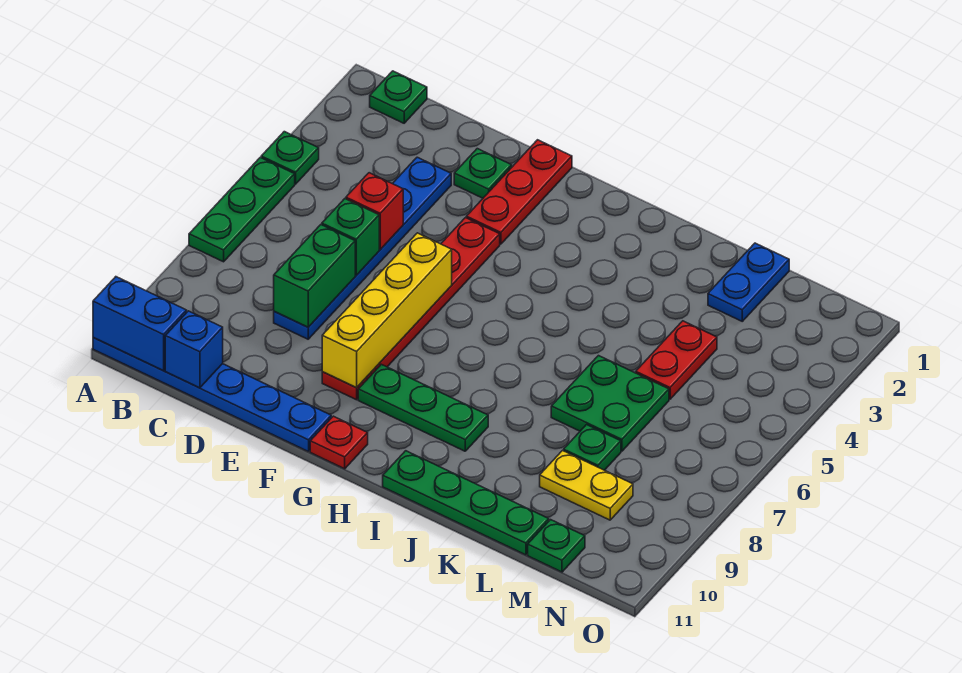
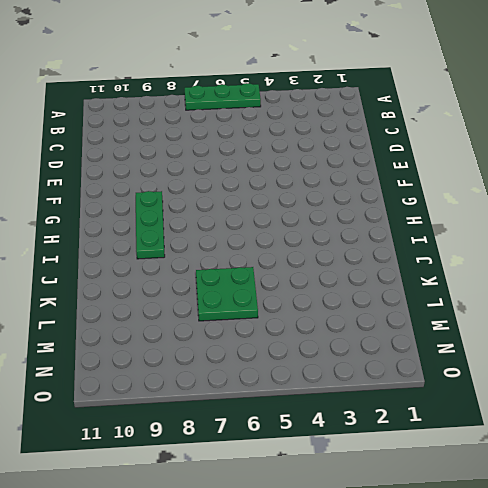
none -> green 1x1 plate [261,132,319,184]
none -> blue 1x6 plate [93,338,331,452]
none -> green 1x1 plate [370,71,427,123]

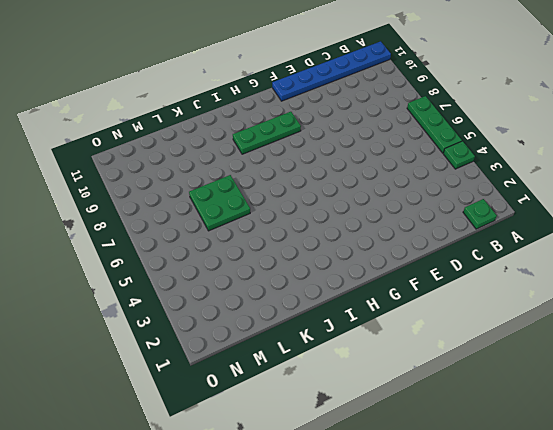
none -> blue 1x6 plate [274,157,451,339]
none -> green 1x1 plate [454,149,512,198]
none -> red 1x3 plate [466,140,572,244]

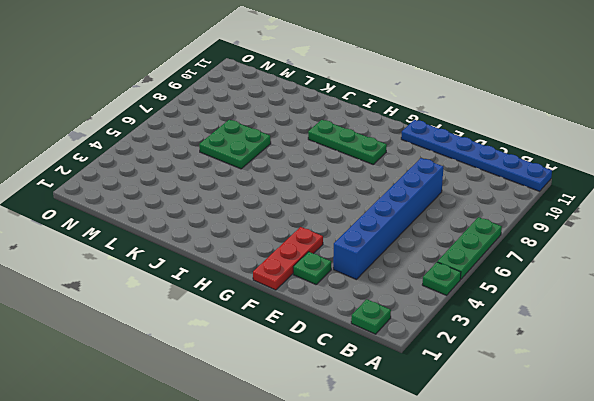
blue 1x6 brick [333,158,443,279] -> blue 1x6 plate [274,157,451,339]
none -> red 1x6 plate [322,218,500,400]
none -> red 1x1 plate [310,416,368,469]
none -> green 1x4 plate [383,451,549,555]

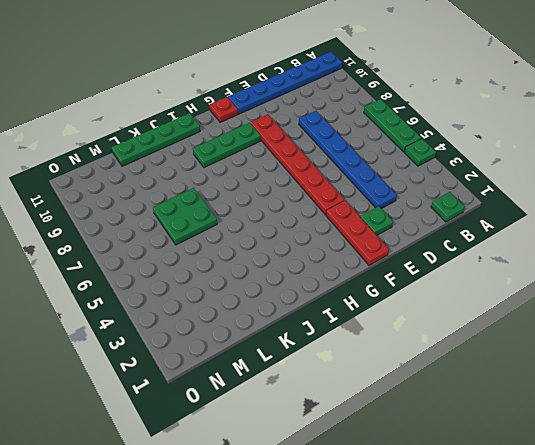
none -> blue 1x2 plate [708,243,789,321]
none -> red 1x2 plate [636,321,717,399]
none -> green 1x1 plate [564,425,621,470]

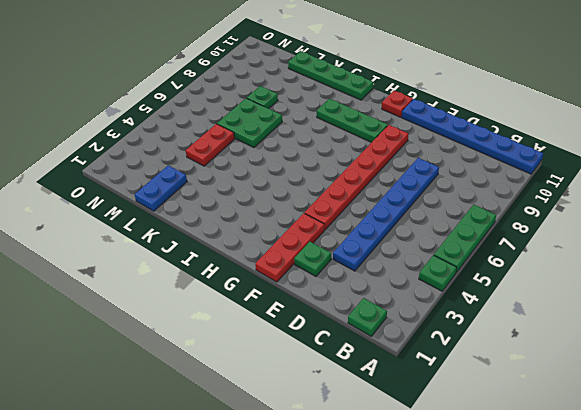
none -> yellow 1x2 plate [540,451,633,520]
none -> green 1x1 plate [528,520,585,572]
none -> blue 1x2 brick [93,277,187,371]

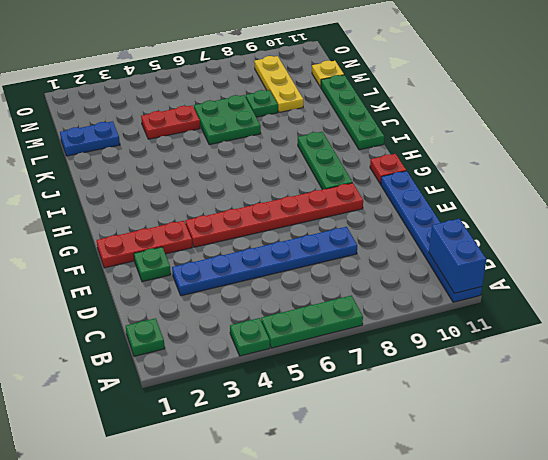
yellow 1x3 plate [254,56,303,112] -> yellow 1x2 plate [540,451,633,520]
yellow 1x1 plate [312,61,344,87] -> green 1x1 plate [528,520,585,572]
none -> blue 1x1 brick [165,311,223,388]
none -> red 1x1 brick [346,173,403,250]
none -> green 1x1 brick [322,199,379,275]

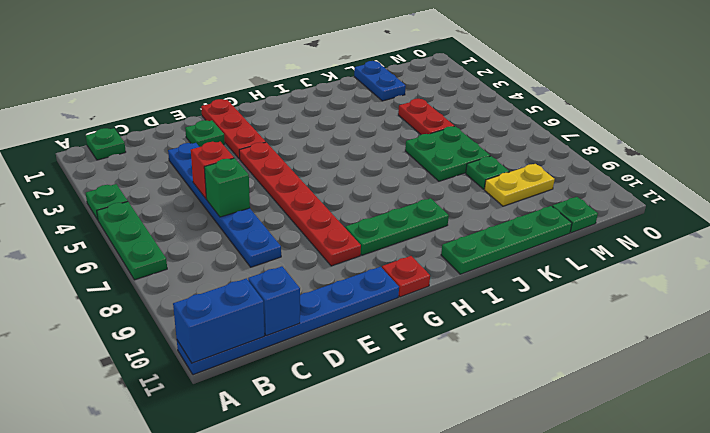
none -> green 1x2 brick [274,225,355,327]
none -> yellow 1x4 brick [322,233,452,388]

